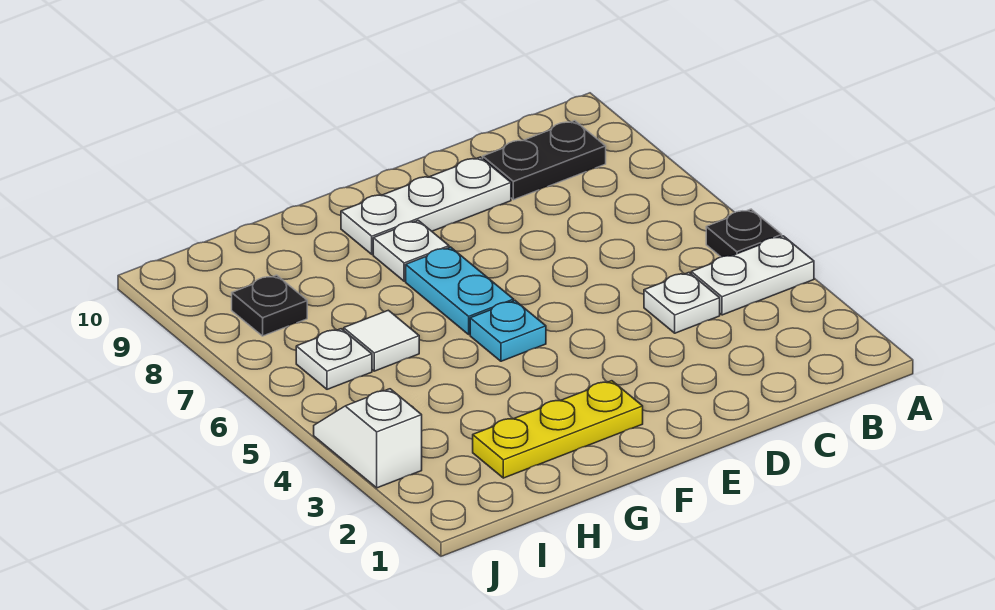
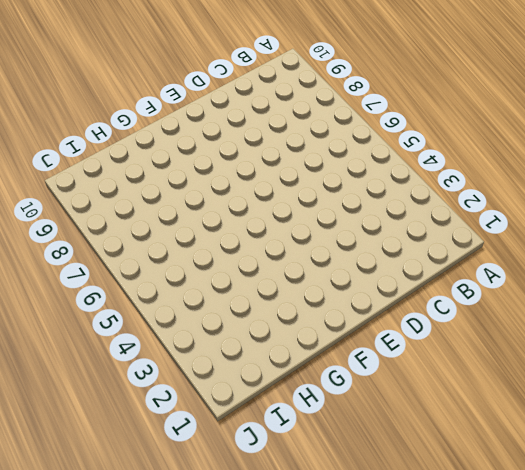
none -> white 1x2 plate [691,236,814,315]
none -> black 1x1 plate [706,209,782,257]
none -> black 1x2 plate [483,121,606,200]

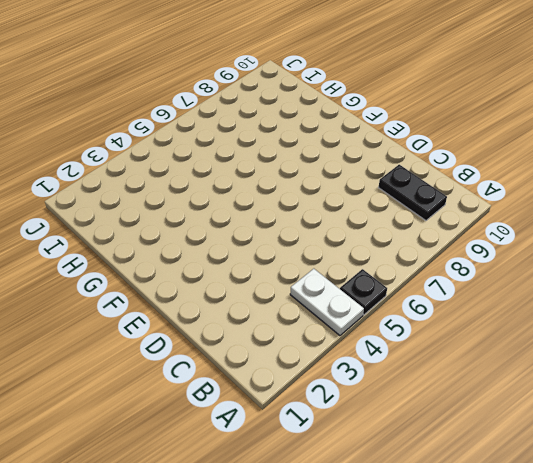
none -> white 1x1 plate [644,273,720,333]
none -> white 1x3 plate [341,157,511,254]
none -> yellow 1x3 plate [473,381,643,478]

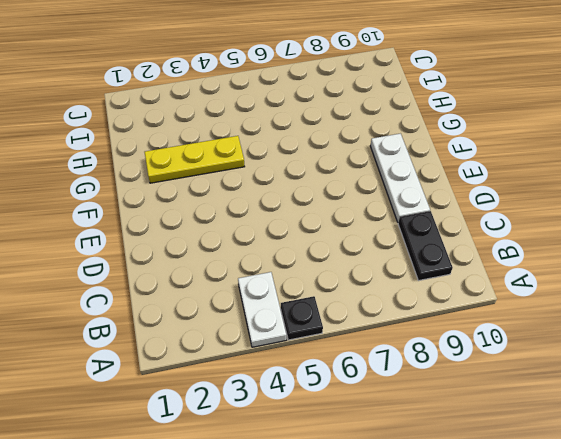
yellow 1x3 plate [145,136,245,183] -> yellow 1x3 plate turned to [473,381,643,478]
none -> white 1x1 plate [644,273,720,333]
none -> cyan 1x1 plate [470,301,546,361]
none -> cyan 1x2 plate [406,247,514,335]

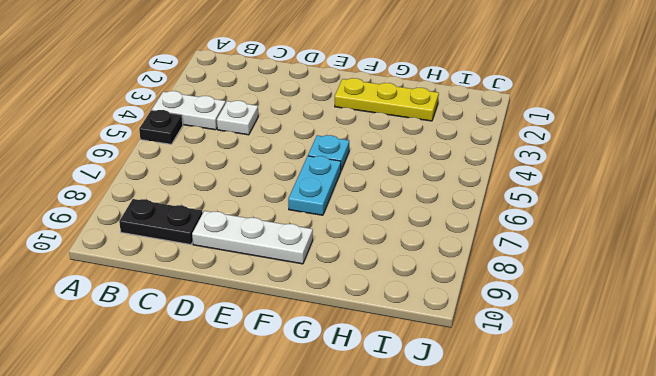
none -> white 1x1 plate [373,220,449,281]
none -> white 1x1 tile [344,310,419,371]
none -> white 1x1 plate [296,329,372,389]

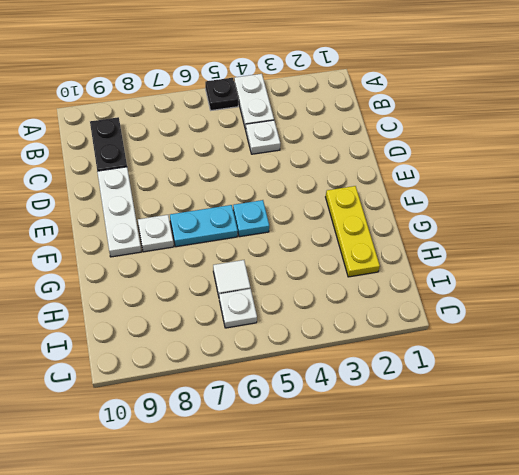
none -> black 1x1 plate [232,275,307,336]
none -> white 1x2 slope [314,389,422,488]

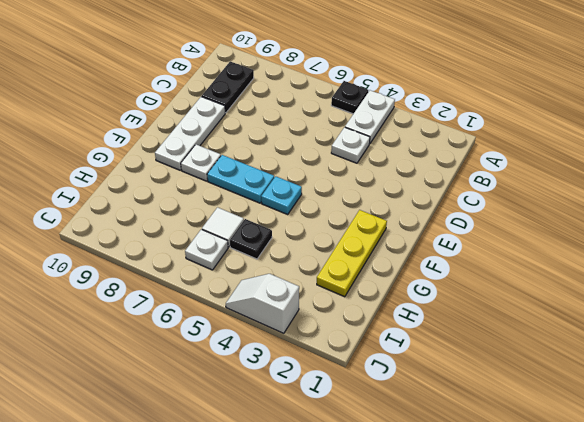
black 1x1 plate [230,219,272,259] -> black 1x1 plate moved to [232,275,307,336]

